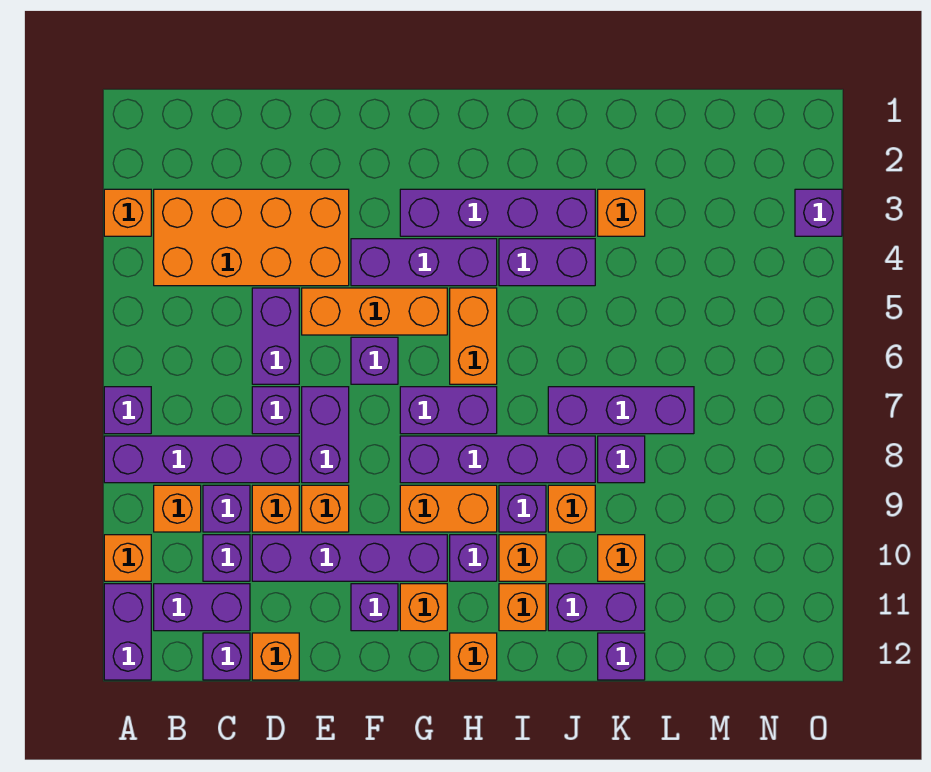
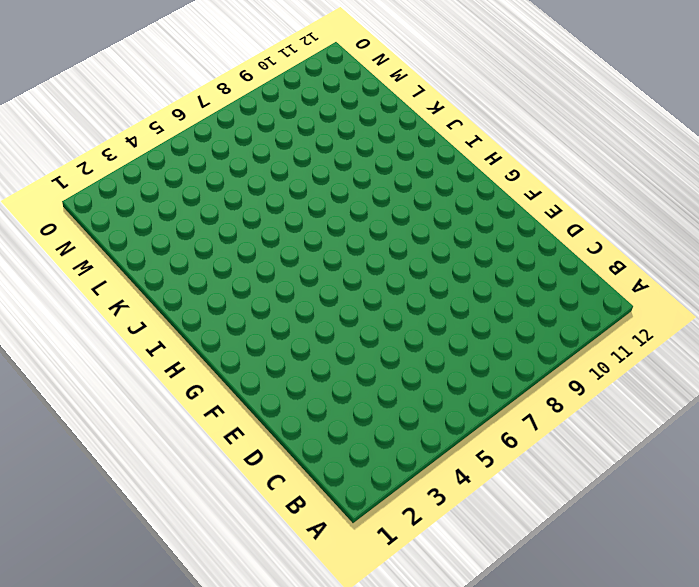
none -> orange 1x1 brick [104,189,151,236]
none -> purple 1x1 brick [104,387,151,434]
none -> purple 1x4 brick [104,436,299,483]
none -> orange 1x1 brick [104,535,151,581]

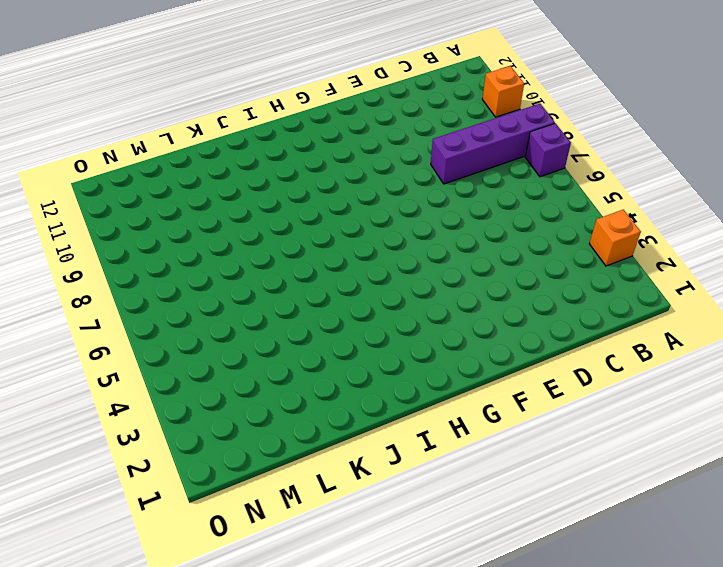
none -> purple 1x2 brick [104,584,151,680]
none -> orange 2x4 brick [154,189,349,286]
none -> orange 1x1 brick [154,485,201,532]
none -> purple 1x2 brick [154,584,250,631]

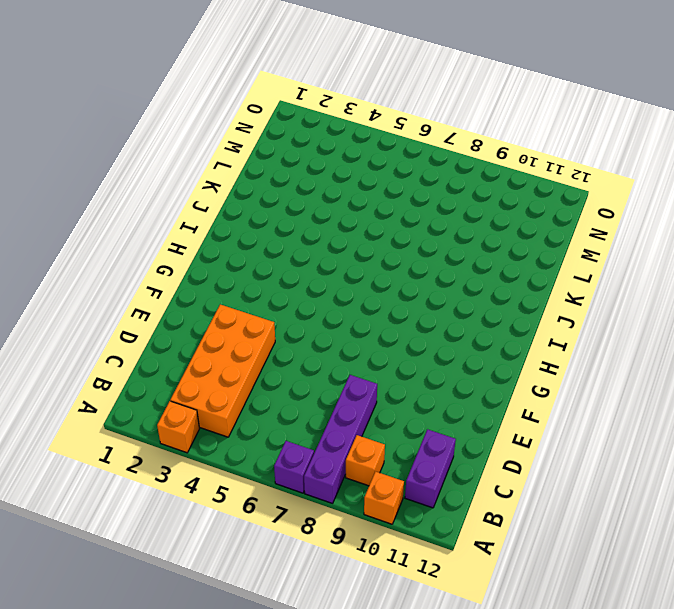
none -> purple 1x2 brick [104,584,151,680]
none -> purple 1x1 brick [203,485,250,532]
none -> purple 1x1 brick [203,535,250,581]
none -> purple 1x1 brick [203,633,250,680]

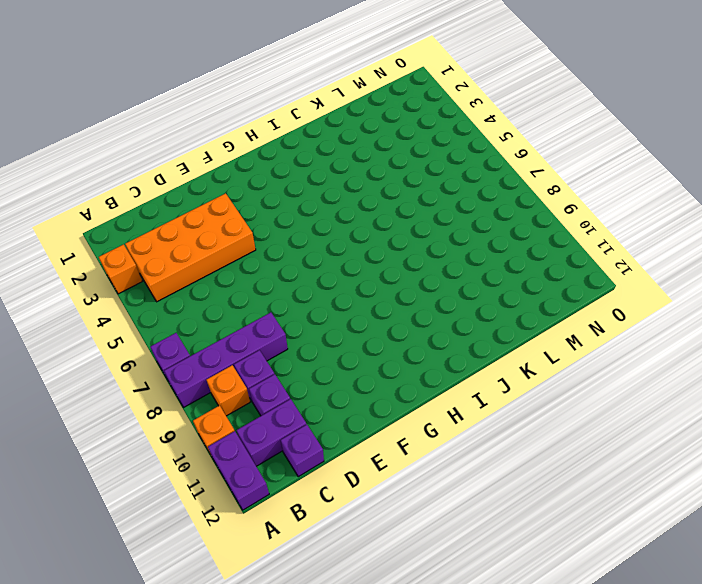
none -> purple 1x2 brick [252,288,299,384]
none -> purple 1x1 brick [252,387,299,434]
none -> orange 1x1 brick [252,485,299,532]
none -> purple 1x4 brick [252,535,447,581]

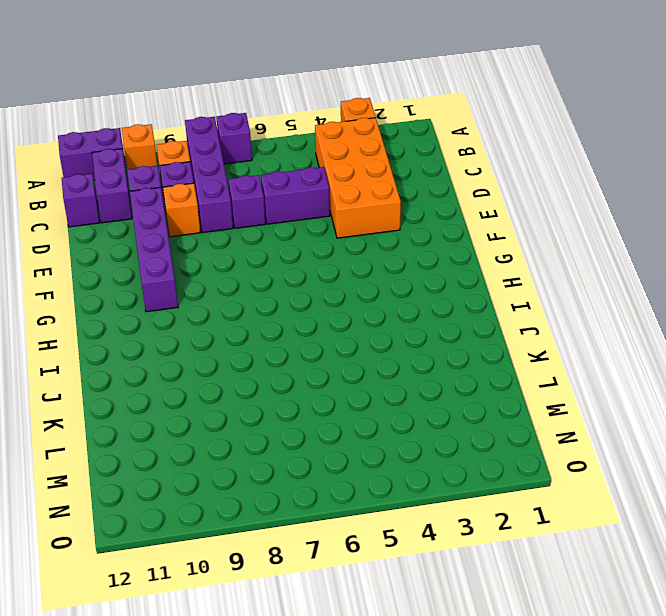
none -> orange 1x1 brick [252,633,299,680]
none -> orange 1x3 brick [302,288,447,335]
none -> purple 1x2 brick [302,387,349,483]
none -> orange 1x1 brick [302,485,349,532]

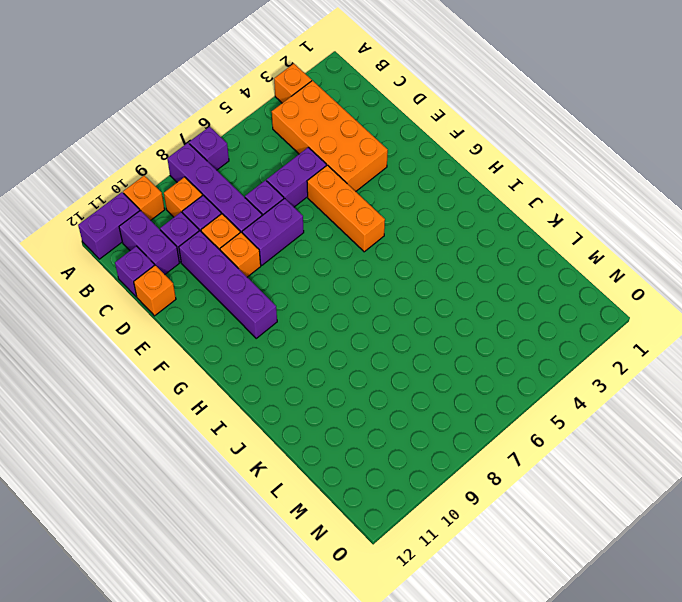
none -> purple 1x3 brick [351,239,497,286]
none -> purple 1x1 brick [351,337,398,384]
none -> purple 1x1 brick [351,584,398,631]
none -> purple 1x4 brick [400,189,595,236]

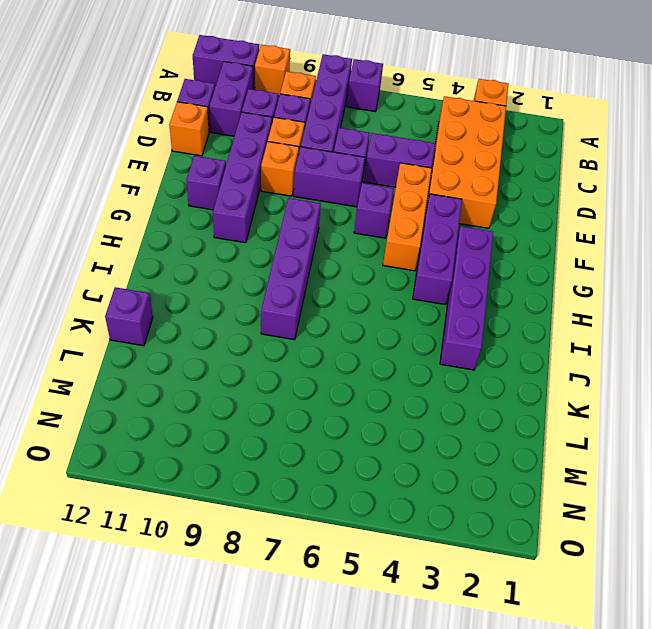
none -> purple 1x2 brick [400,387,497,434]
none -> orange 1x2 brick [400,485,497,532]
none -> orange 1x1 brick [400,584,447,631]
none -> orange 1x2 brick [450,288,497,384]

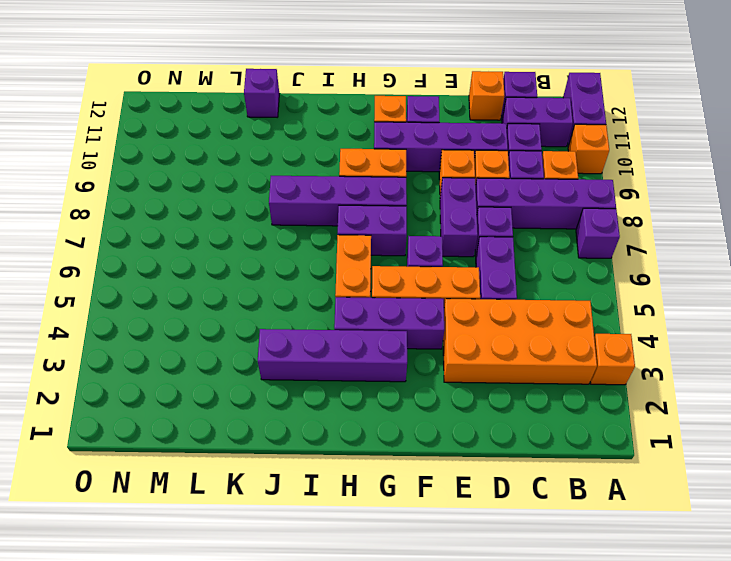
none -> purple 1x1 brick [450,535,497,581]
none -> orange 1x1 brick [450,633,497,680]
none -> purple 1x2 brick [499,239,595,286]
none -> purple 1x1 brick [499,485,546,532]

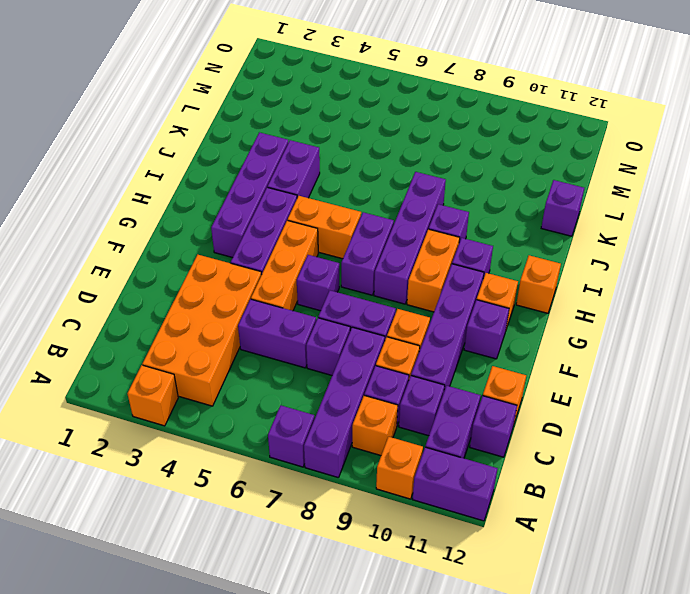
none -> orange 1x1 brick [499,535,546,581]
none -> orange 1x1 brick [499,584,546,631]
none -> purple 1x3 brick [548,387,694,434]
none -> orange 1x1 brick [548,485,595,532]

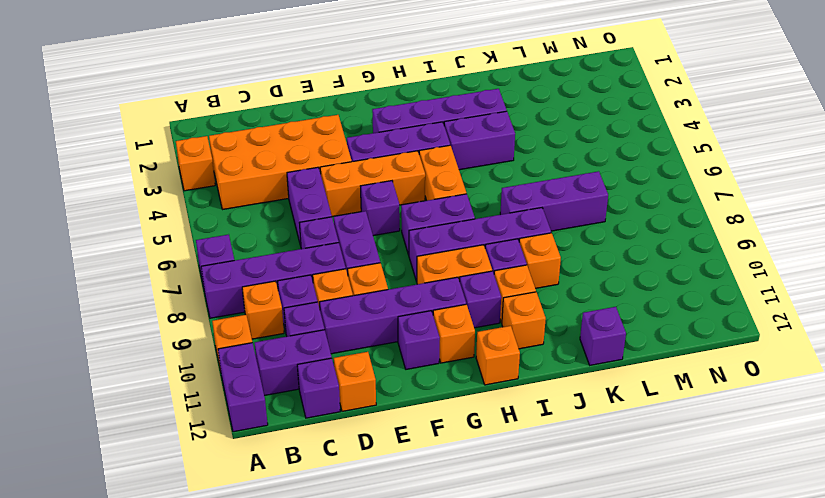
none -> purple 1x2 brick [548,584,645,631]
none -> orange 1x1 brick [598,189,645,236]
none -> purple 1x1 brick [598,436,645,483]
none -> orange 1x1 brick [598,535,645,581]

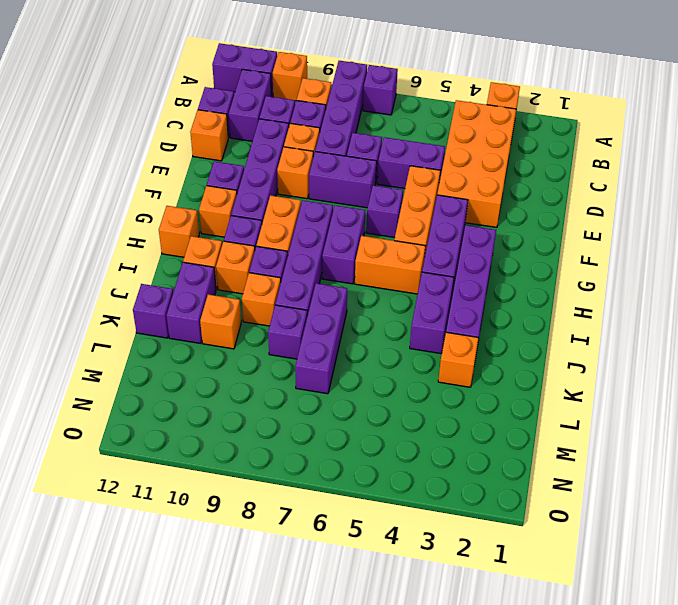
none -> purple 1x1 brick [795,189,842,236]

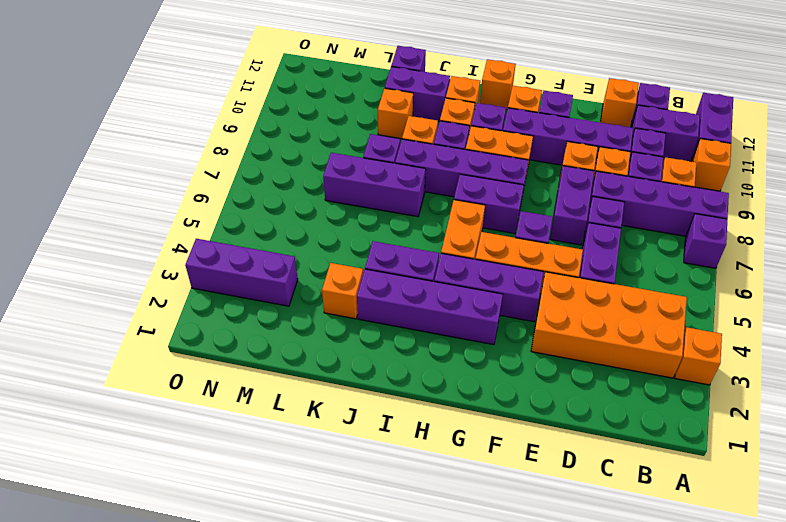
purple 1x3 brick [185,239,298,306] -> purple 1x1 brick [795,189,842,236]

